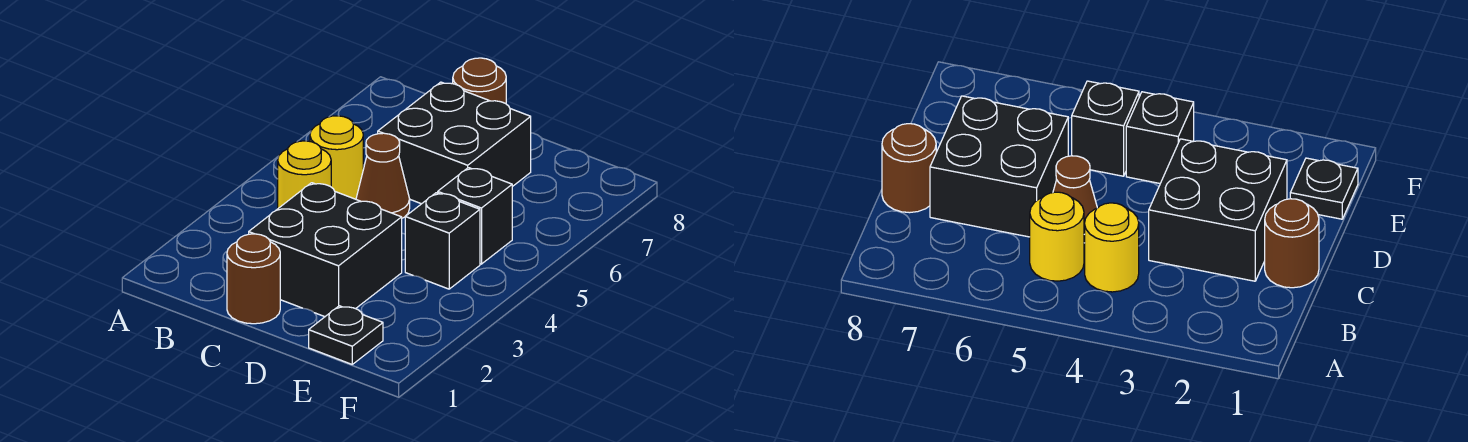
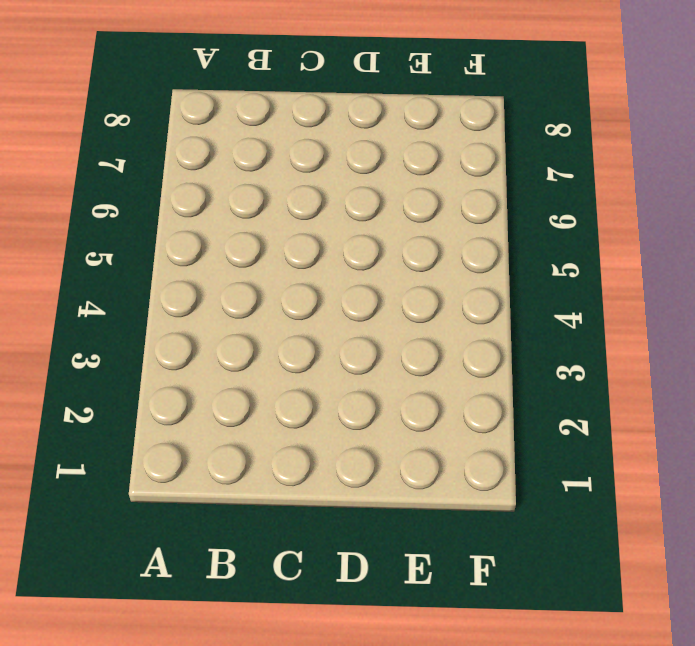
none -> yellow 1x1 round brick [278,141,331,208]
none -> yellow 1x1 round brick [310,116,363,199]

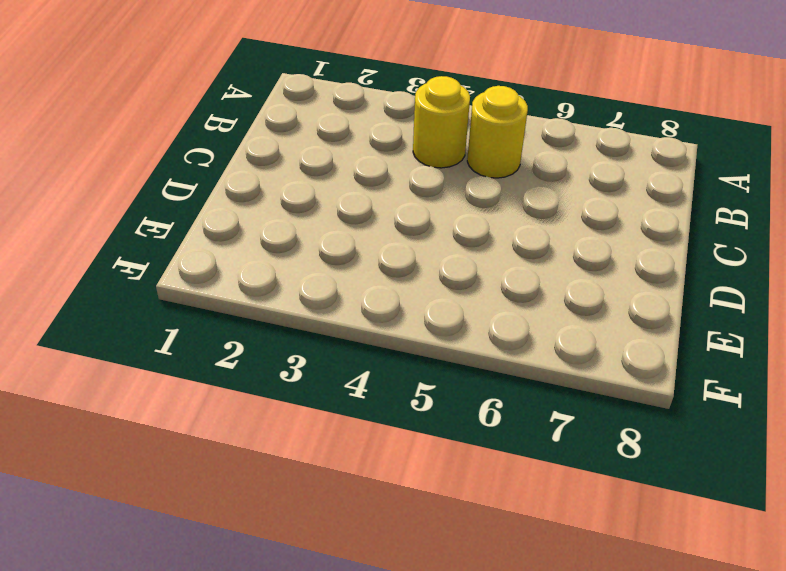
none -> brown 1x1 round brick [227,234,280,324]
none -> black 2x2 brick [249,183,402,317]

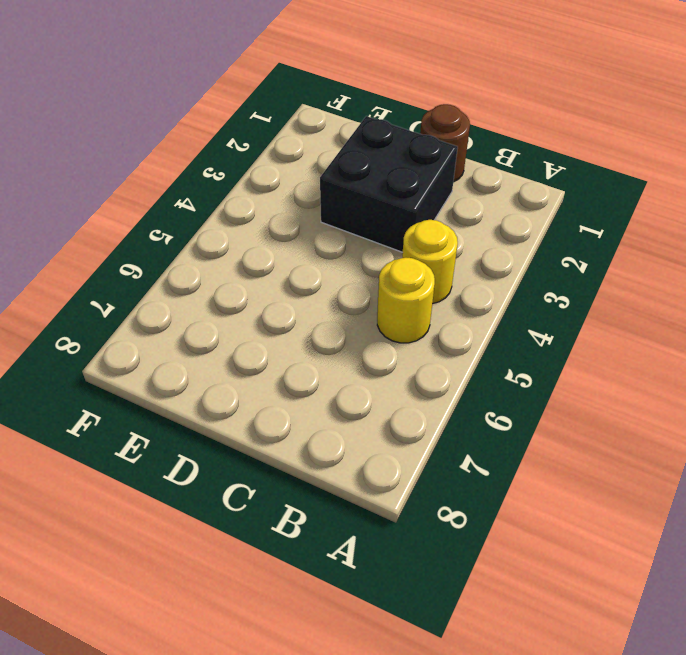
none -> brown 1x1 cone [356,133,410,218]
none -> black 2x2 brick [378,82,531,204]

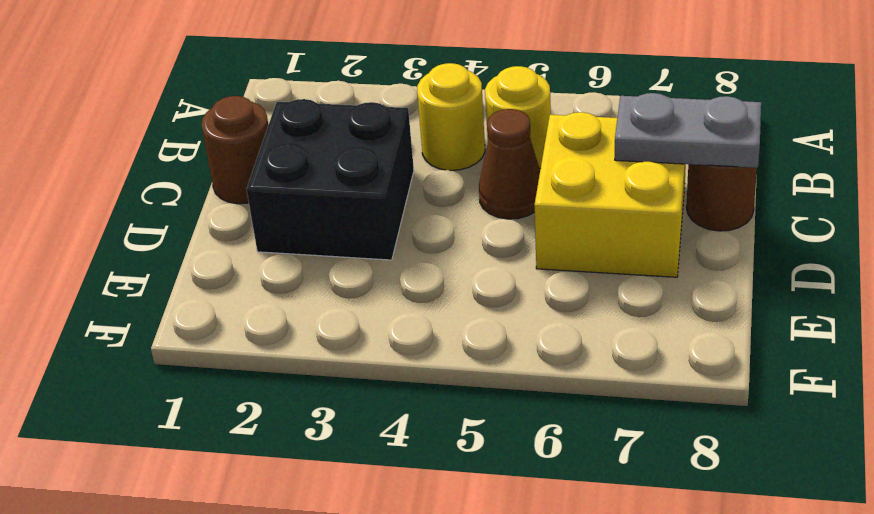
yellow 2x2 brick [534,112,686,277] -> black 2x2 brick [378,82,531,204]
grey 1x2 plate [615,93,761,168] -> none
none -> black 1x1 plate [309,306,383,364]
none -> black 1x1 brick [405,193,480,289]

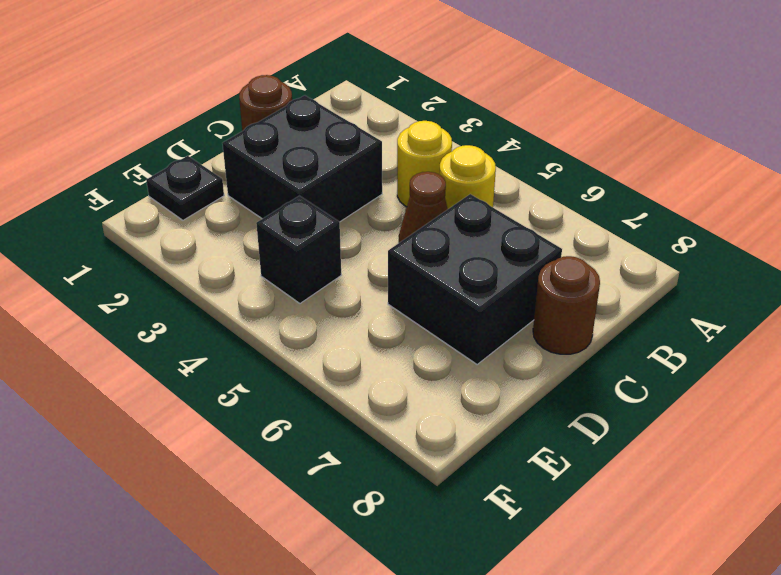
none -> black 1x1 brick [438,168,512,264]

